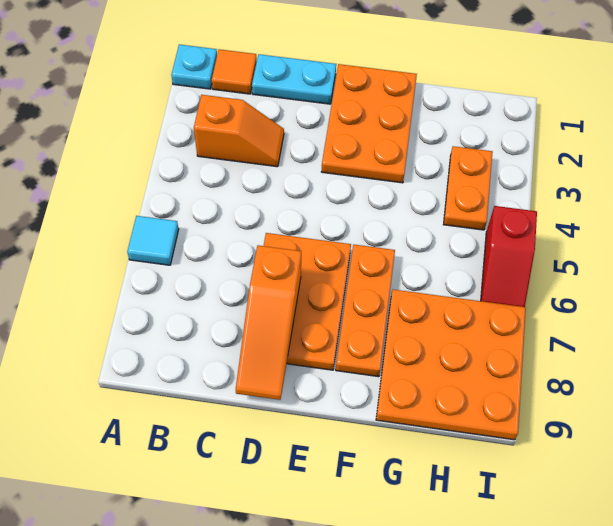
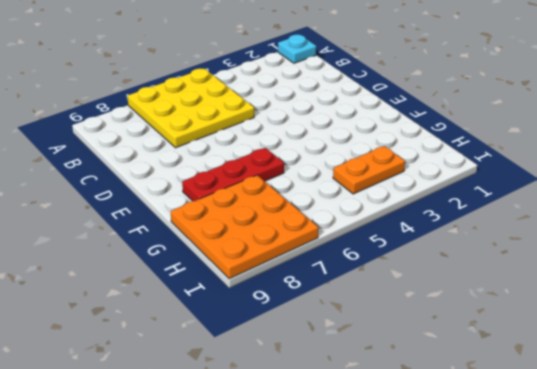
yellow 3x3 plate [128,69,254,148] -> cyan 1x1 tile [127,216,179,265]
red 1x3 plate [182,148,284,201] -> orange 1x3 plate [336,245,395,377]
none -> orange 1x1 tile [212,49,257,94]
none -> orange 1x2 slope [194,95,284,167]
none -> cyan 1x2 plate [252,54,336,104]

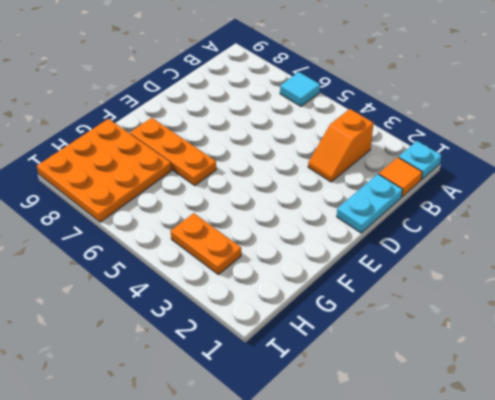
none -> orange 2x3 plate [264,233,351,370]
none -> orange 2x3 plate [321,64,417,183]
none -> red 1x2 slope [481,206,537,307]

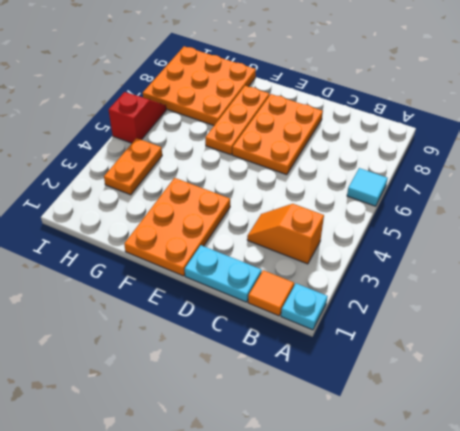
none -> orange 1x3 slope [236,245,301,400]

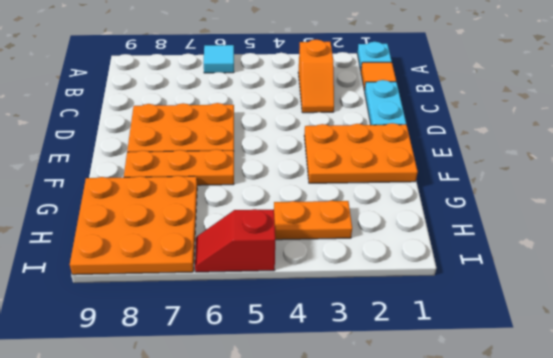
none -> orange 1x3 slope [236,245,301,400]

